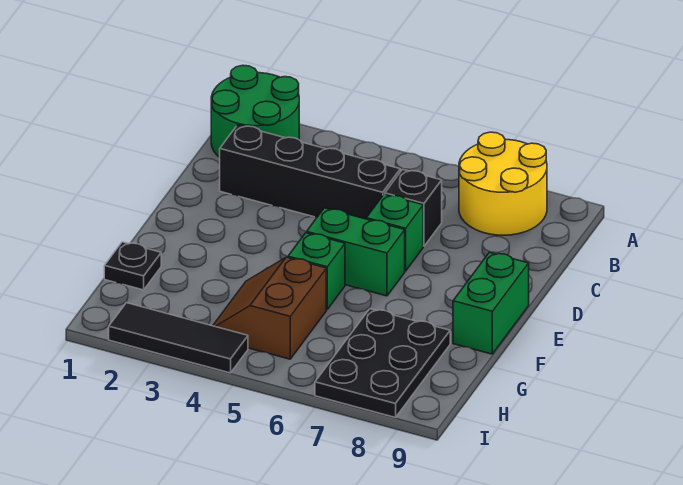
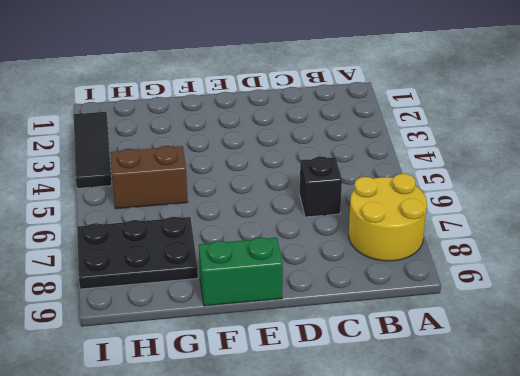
none -> green 2x2 round brick [211,65,299,157]
none -> black 1x4 brick [220,125,400,219]
none -> green 1x1 brick [366,194,423,271]

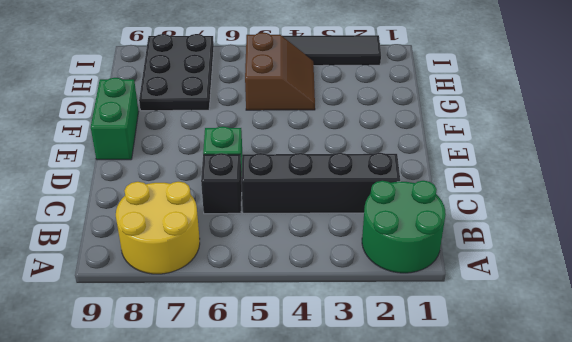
none -> green 1x2 brick [307,208,405,296]
none -> green 1x1 brick [288,233,345,310]
none -> black 1x1 plate [104,242,161,290]

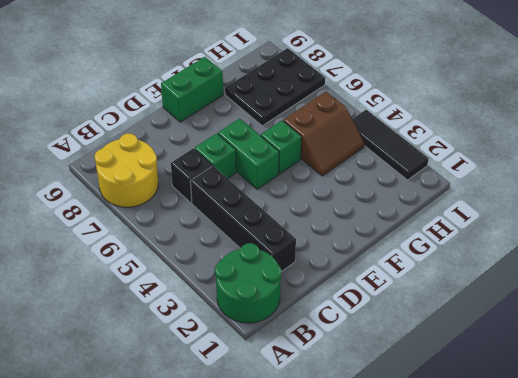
none -> black 1x1 plate [104,242,161,290]

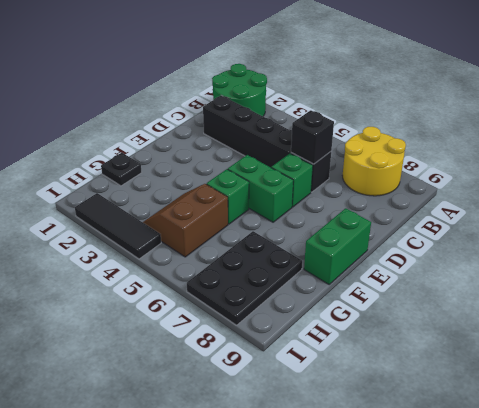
black 1x1 brick [291,110,334,164] -> none

